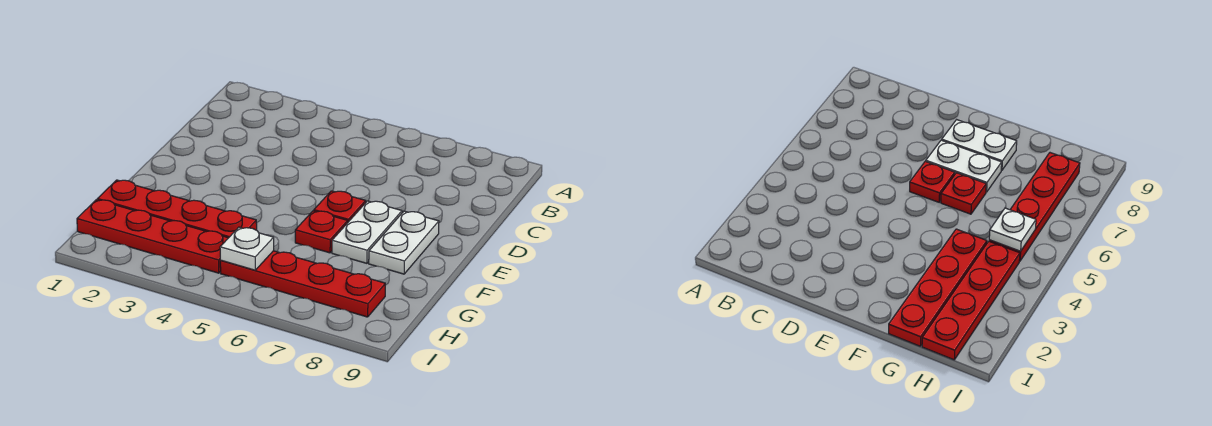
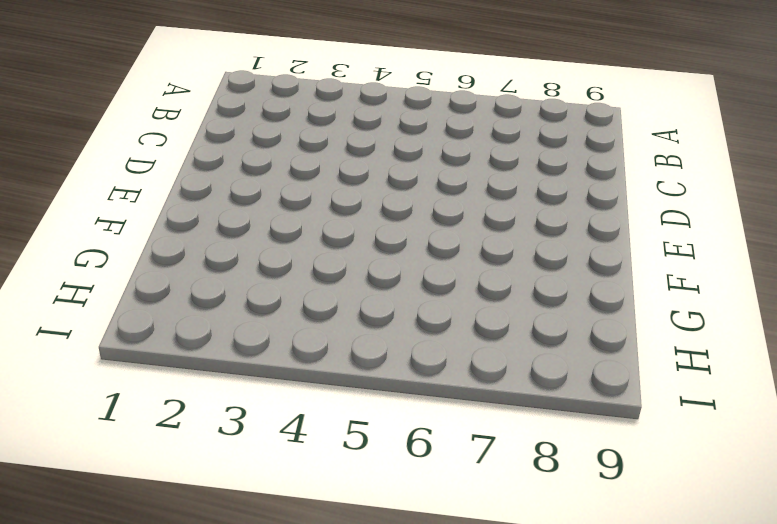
none -> red 1x1 plate [314,191,366,222]
none -> white 1x2 plate [332,201,402,263]

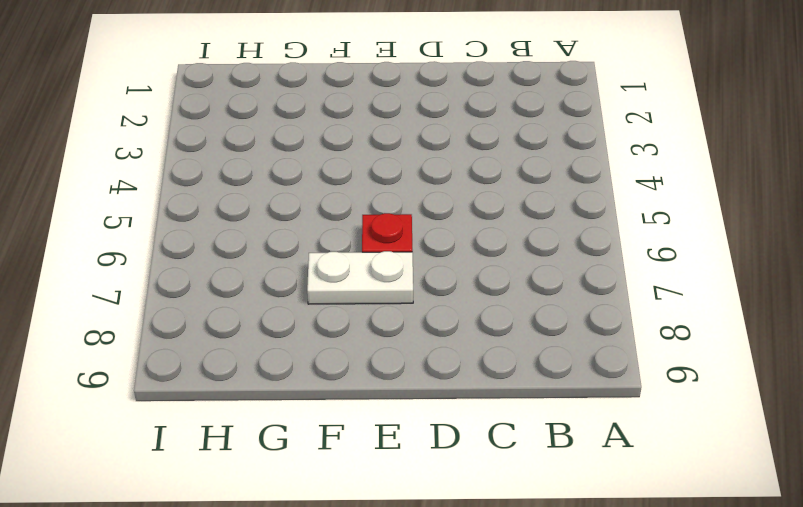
none -> white 1x2 plate [369,211,439,274]
none -> red 1x1 plate [295,211,348,253]

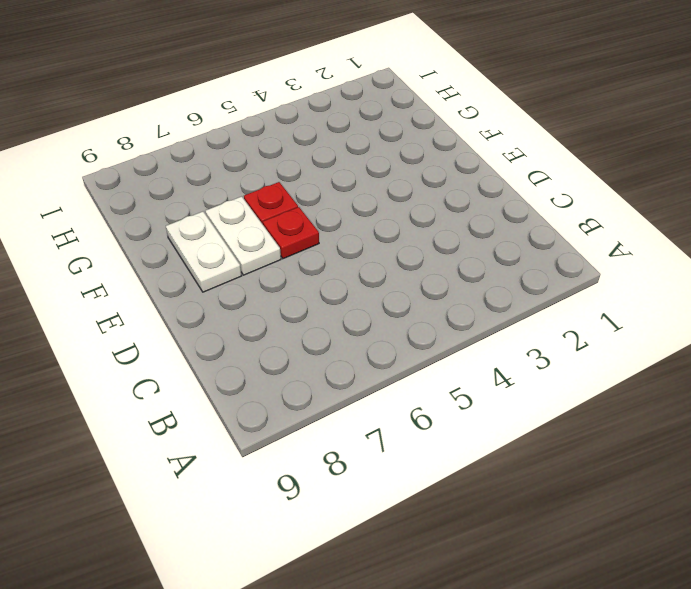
none -> red 1x4 plate [97,180,257,238]
none -> red 1x4 plate [77,200,228,273]

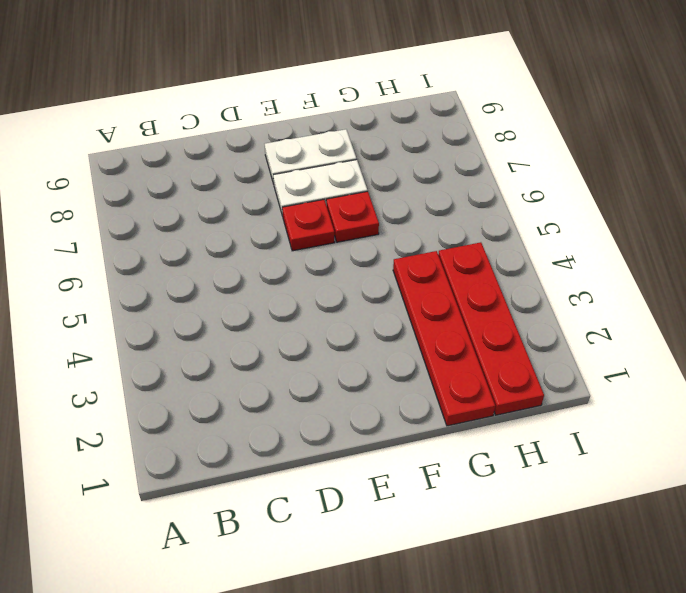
none -> red 1x4 plate [220,251,385,317]
none -> white 1x1 plate [220,227,274,270]

